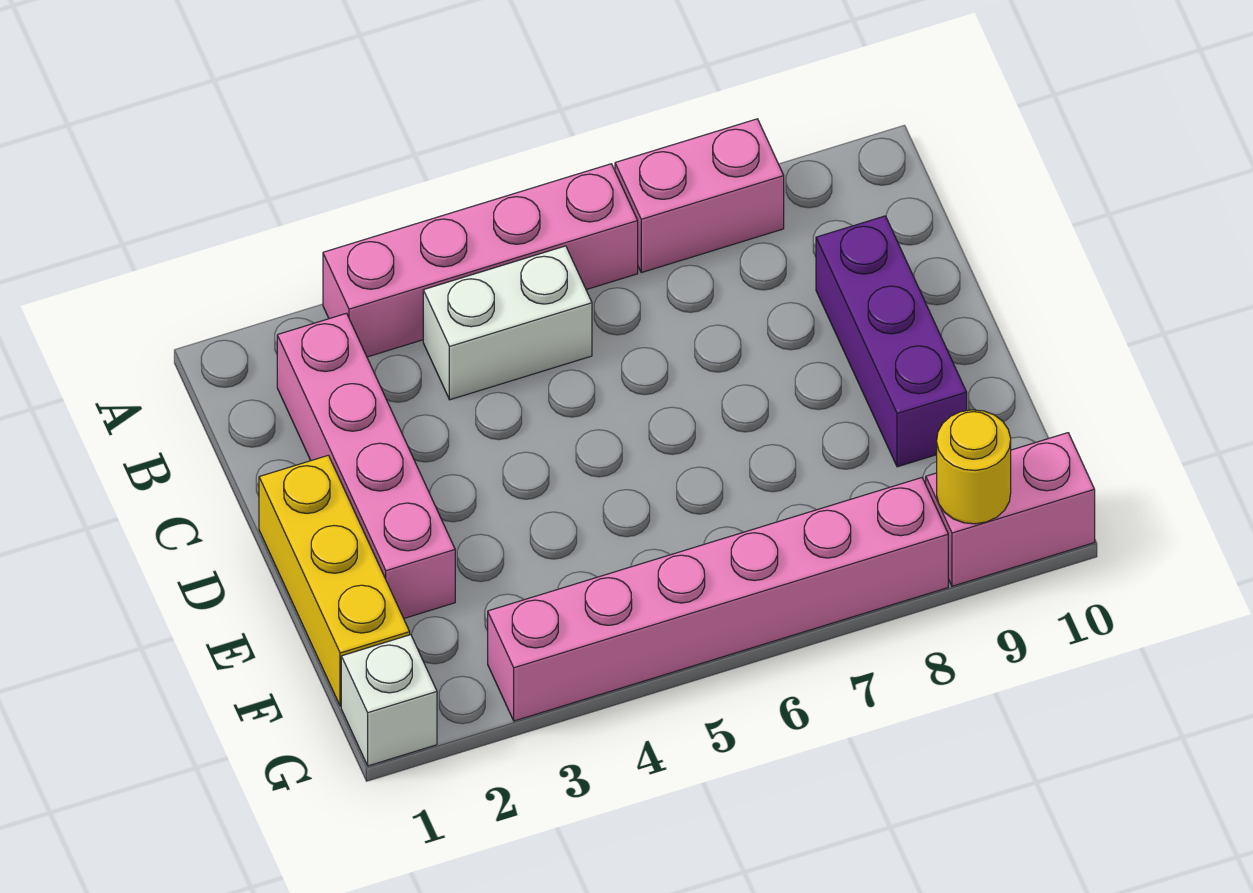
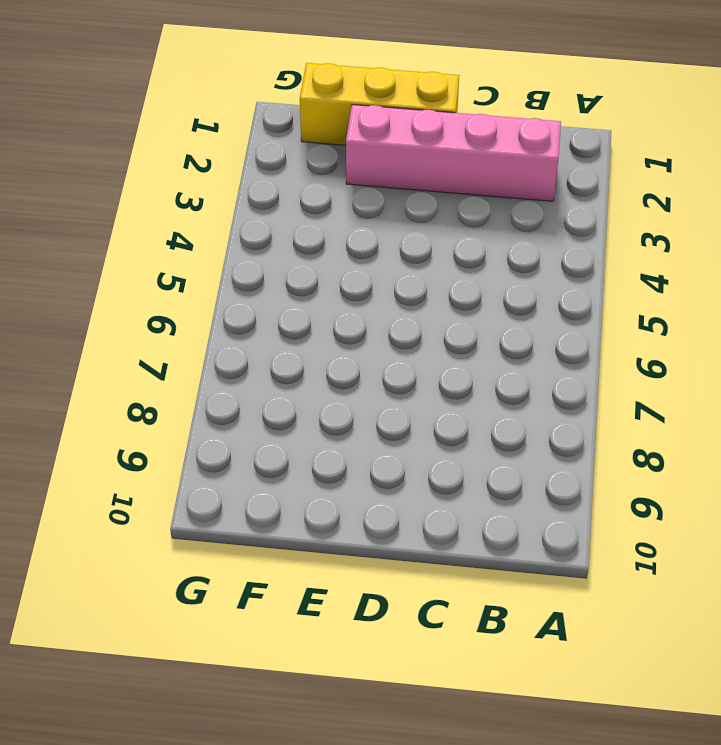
none -> pink 1x4 brick [323,164,638,357]
none -> pink 1x2 brick [615,119,784,273]

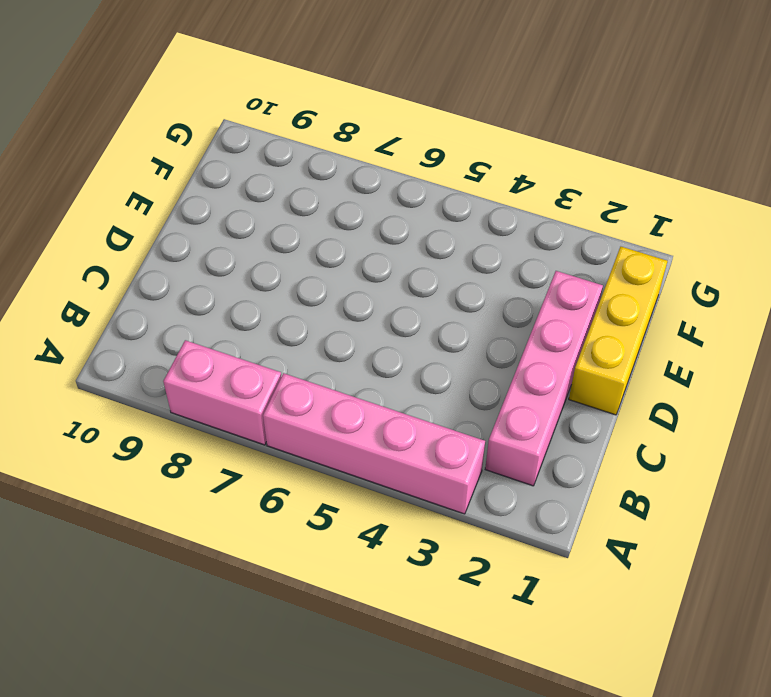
none -> white 1x2 brick [423,246,592,400]
none -> purple 1x3 brick [816,216,967,467]

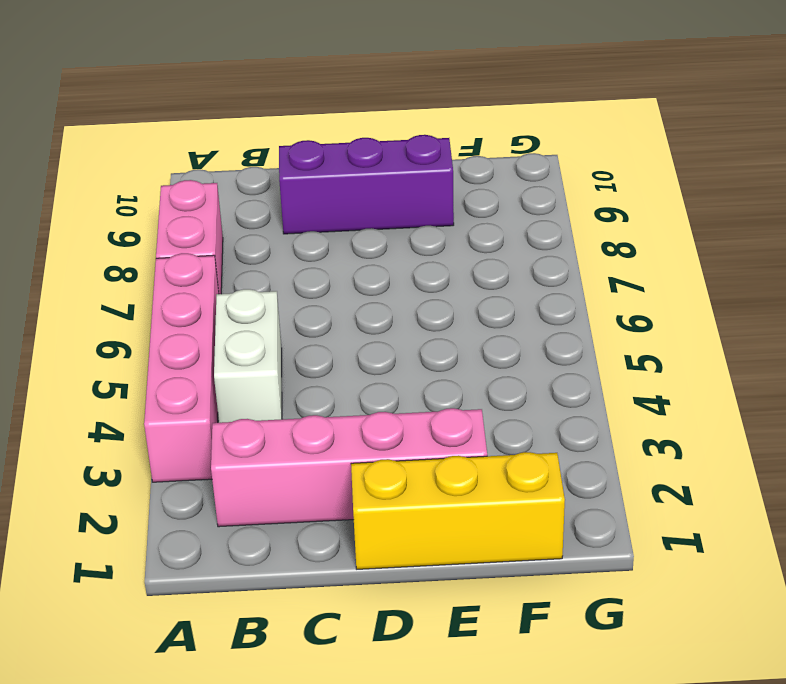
none -> white 1x1 brick [341,635,437,766]
none -> pink 1x6 brick [488,478,948,721]

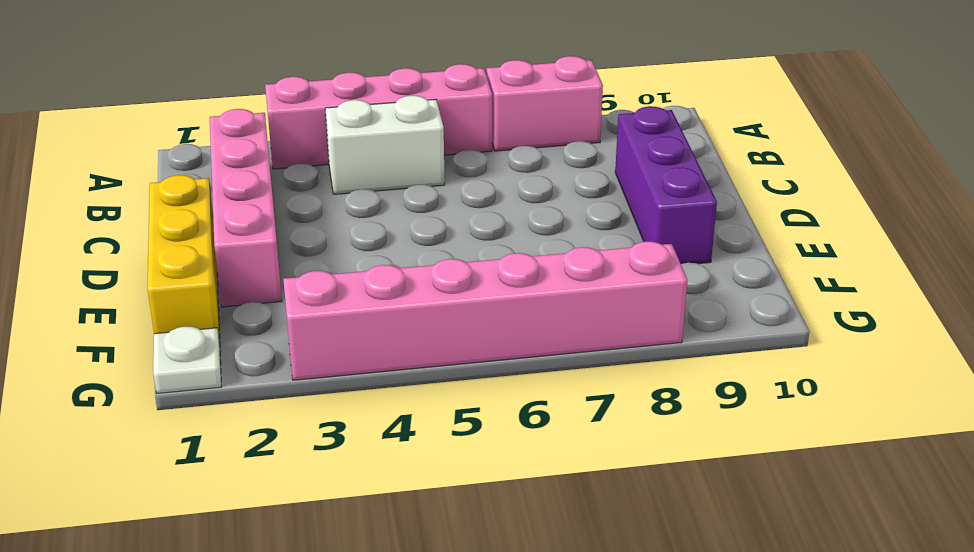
white 1x1 plate [153,327,222,393] -> white 1x1 brick [341,635,437,766]
none -> pink 1x2 brick [926,433,1095,586]
none -> yellow 1x1 round brick [937,410,1011,524]

